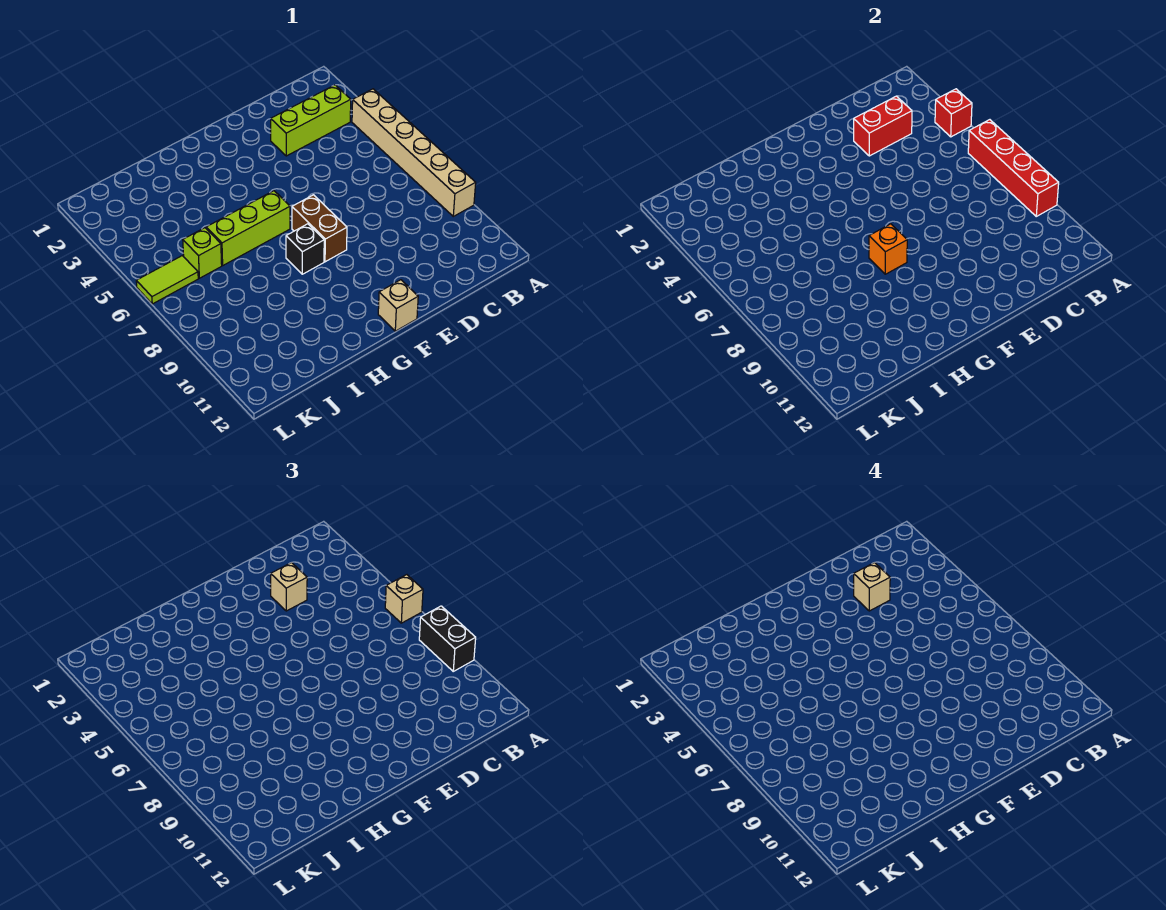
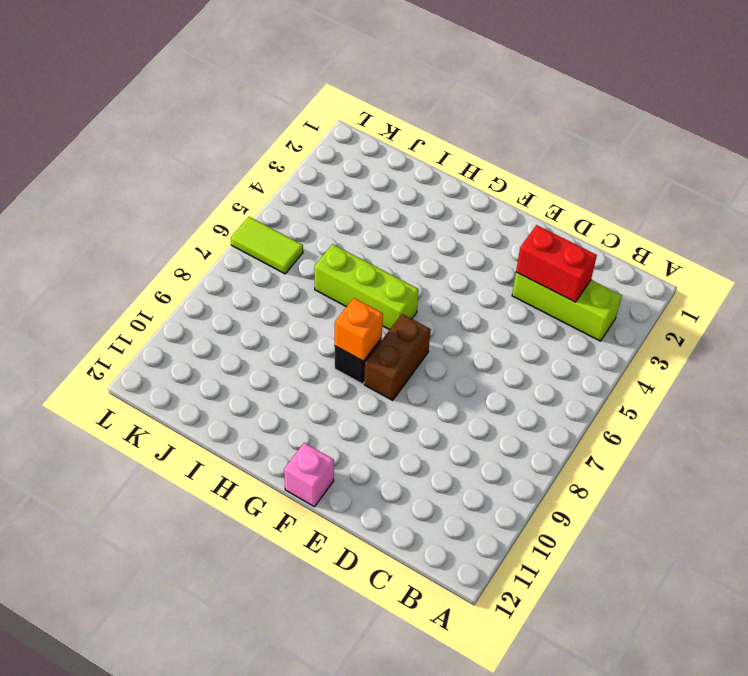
pink 1x1 brick [284,443,334,507] -> tan 1x1 brick [378,280,418,331]
none -> tan 1x6 brick [352,89,476,216]
none -> lime 1x1 brick [183,228,222,278]
none -> red 1x1 brick [935,89,972,137]

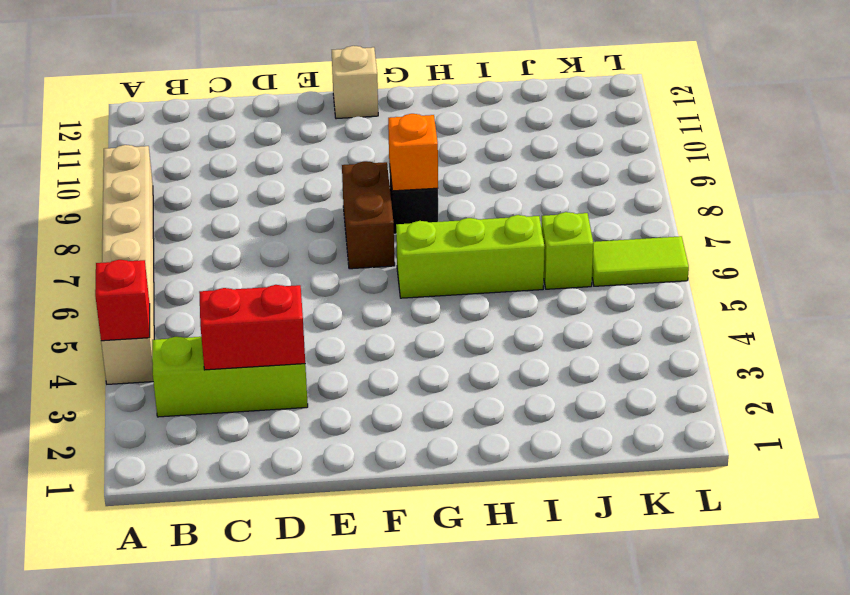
none -> red 1x4 brick [968,120,1059,216]
none -> tan 1x1 brick [385,575,423,623]
none -> black 1x2 brick [419,606,476,671]

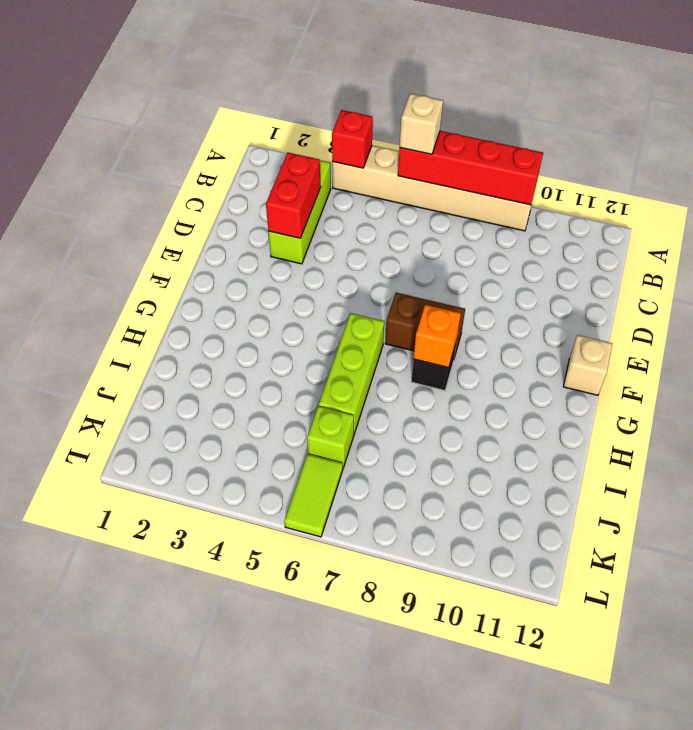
none -> black 1x2 brick [419,606,476,671]
none -> tan 1x1 brick [271,563,307,611]
none -> tan 1x1 brick [854,563,890,611]

